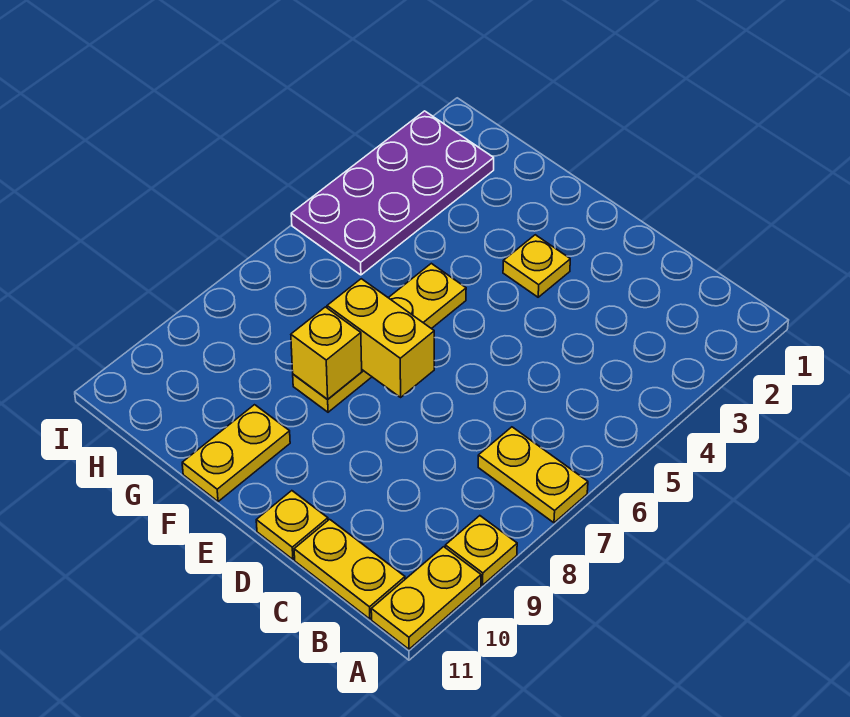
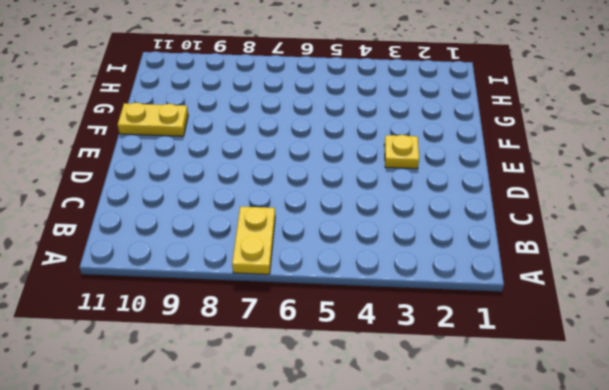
none -> yellow 1x1 plate [445,516,517,585]
none -> yellow 1x2 plate [371,547,481,649]

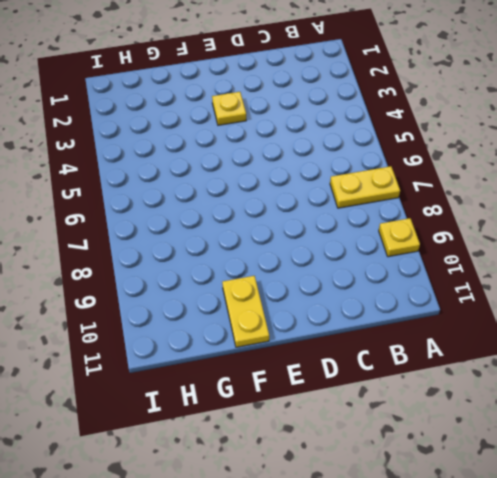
none -> yellow 1x2 plate [371,547,481,649]
none -> yellow 1x2 plate [294,519,405,619]

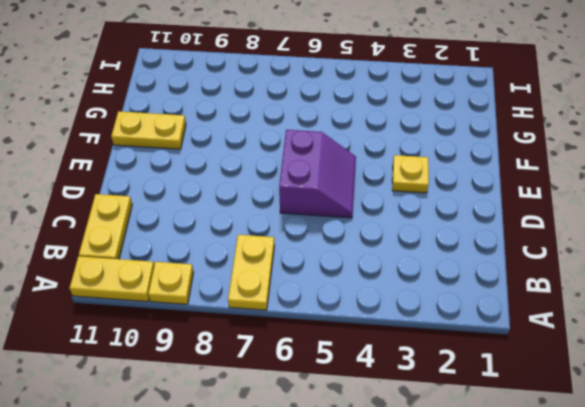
purple 2x2 slope [279,130,356,218] -> none
none -> yellow 1x1 plate [256,491,328,559]
none -> yellow 1x4 plate [293,263,466,412]

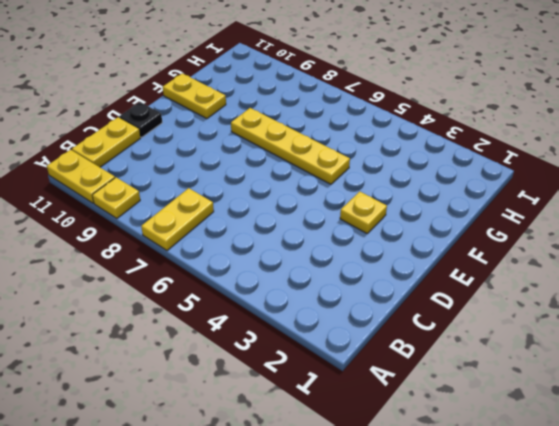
black 1x1 plate [119,102,162,137] -> yellow 1x1 plate [256,491,328,559]
none -> purple 2x4 plate [291,111,494,275]
none -> yellow 1x2 brick [327,279,434,397]

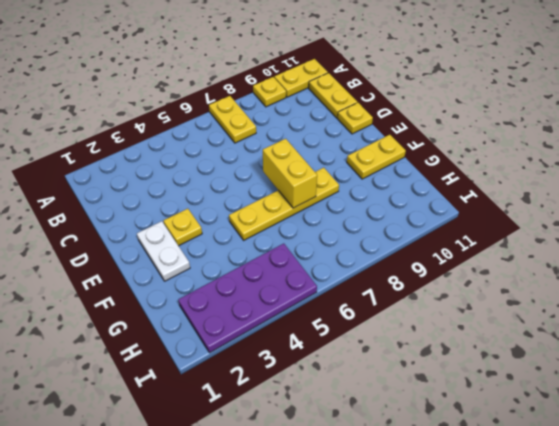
white 1x2 plate [137,221,190,281] -> none
none -> yellow 1x1 brick [291,307,362,399]

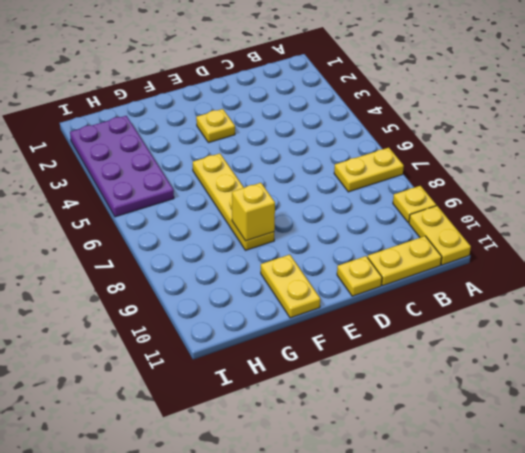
none -> yellow 1x2 brick [327,279,434,397]

